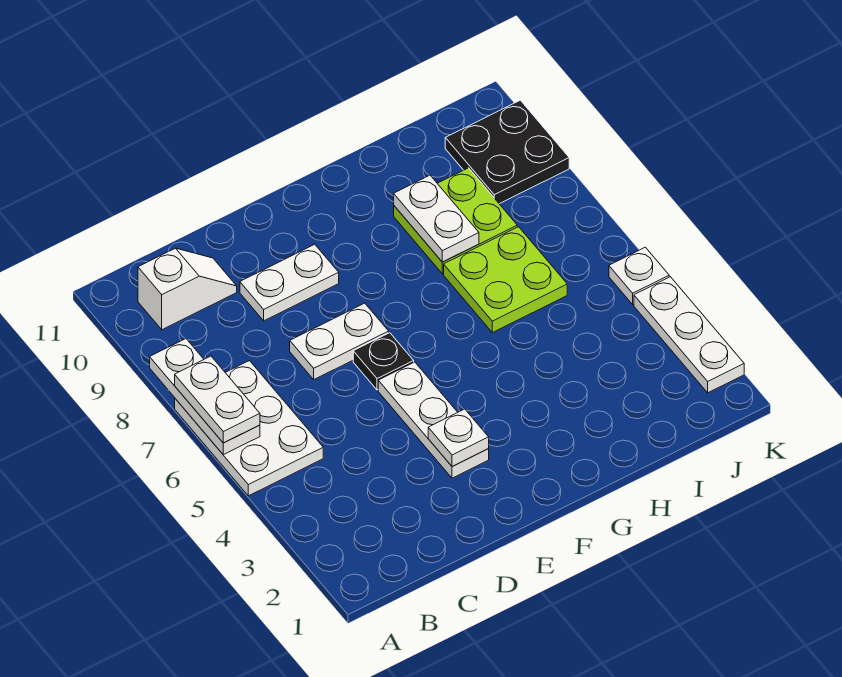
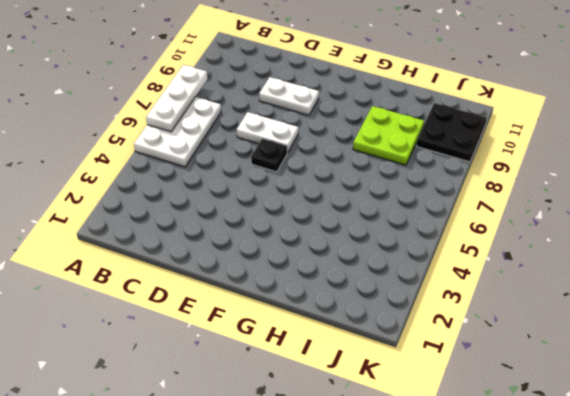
none -> white 1x2 slope [138,248,237,330]
none -> white 1x3 plate [378,362,489,478]
none -> lime 2x2 plate [444,227,567,333]

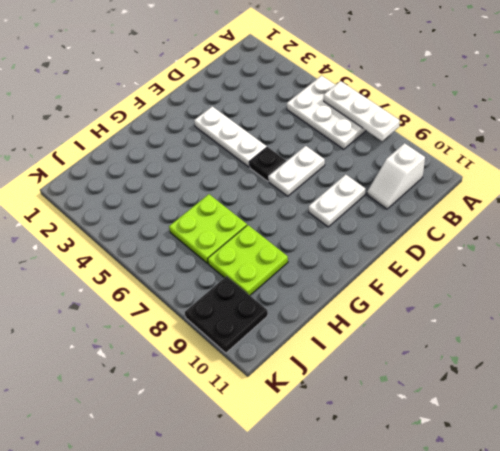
none -> white 1x3 plate [634,277,744,393]
none -> white 1x1 plate [609,247,669,304]
none -> white 1x1 plate [428,409,489,467]

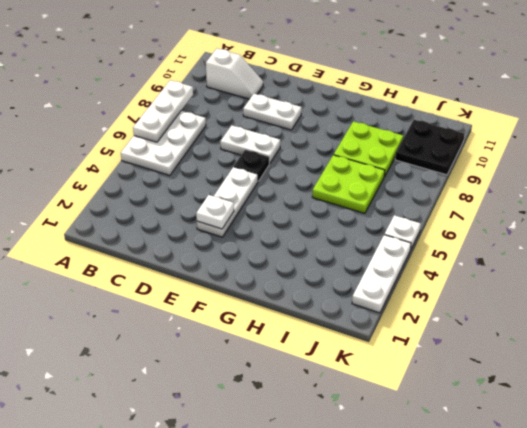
none -> white 1x2 plate [394,175,479,262]
none -> white 1x2 plate [175,356,260,443]

